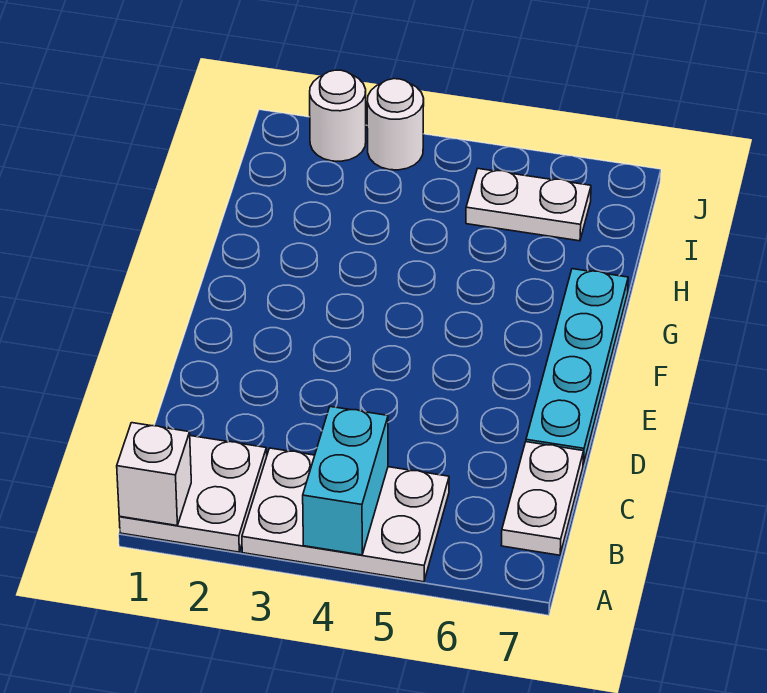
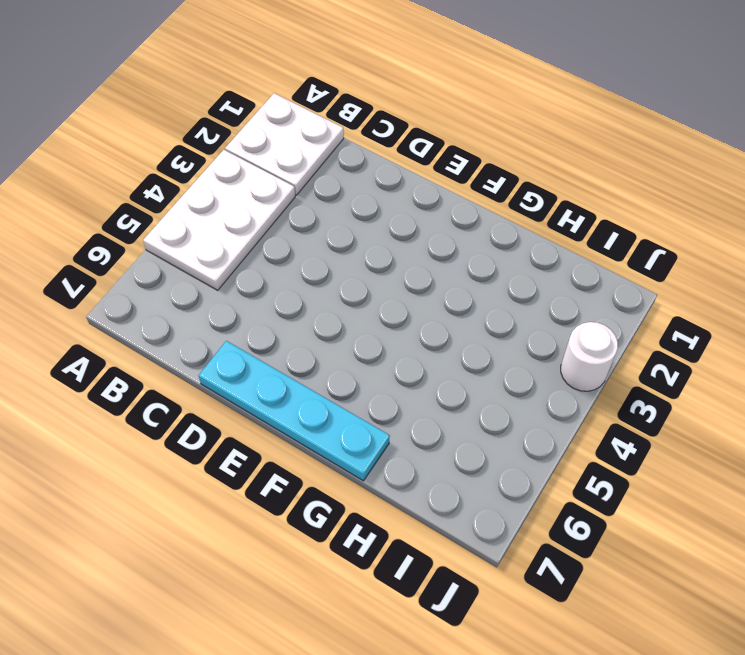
none -> white 1x2 plate [501,442,584,555]
none -> white 1x2 plate [466,169,591,241]

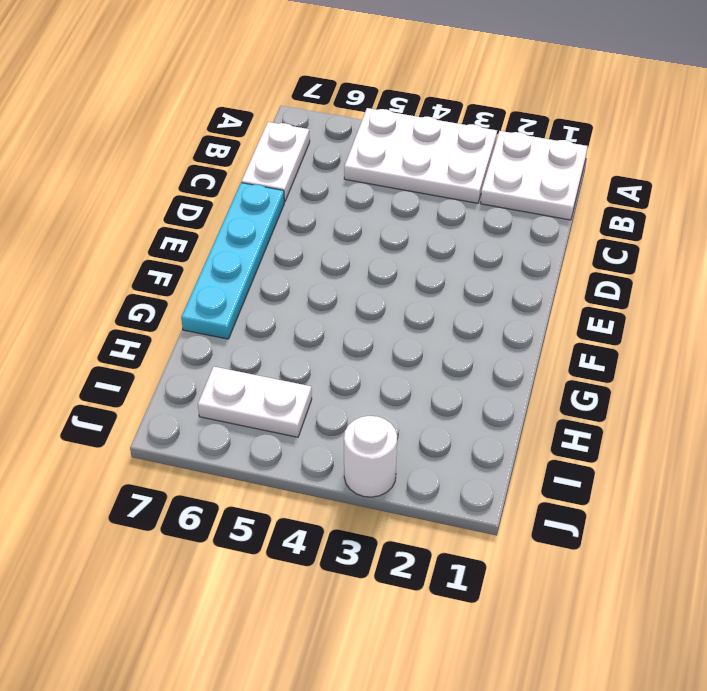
none -> white 1x1 round brick [310,70,366,161]
none -> white 1x1 brick [117,423,191,525]

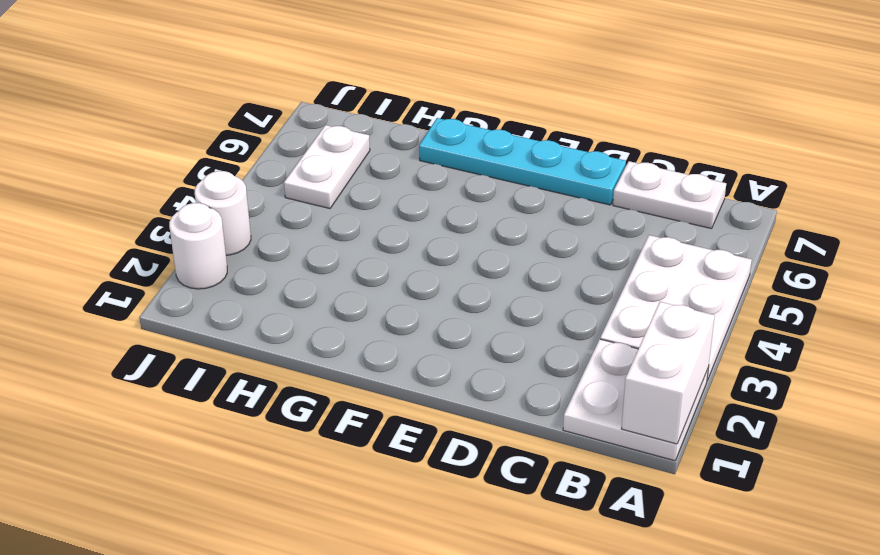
white 1x2 brick [622,302,715,444] -> white 1x1 brick [117,423,191,525]
none -> cyan 1x2 brick [303,407,388,555]

